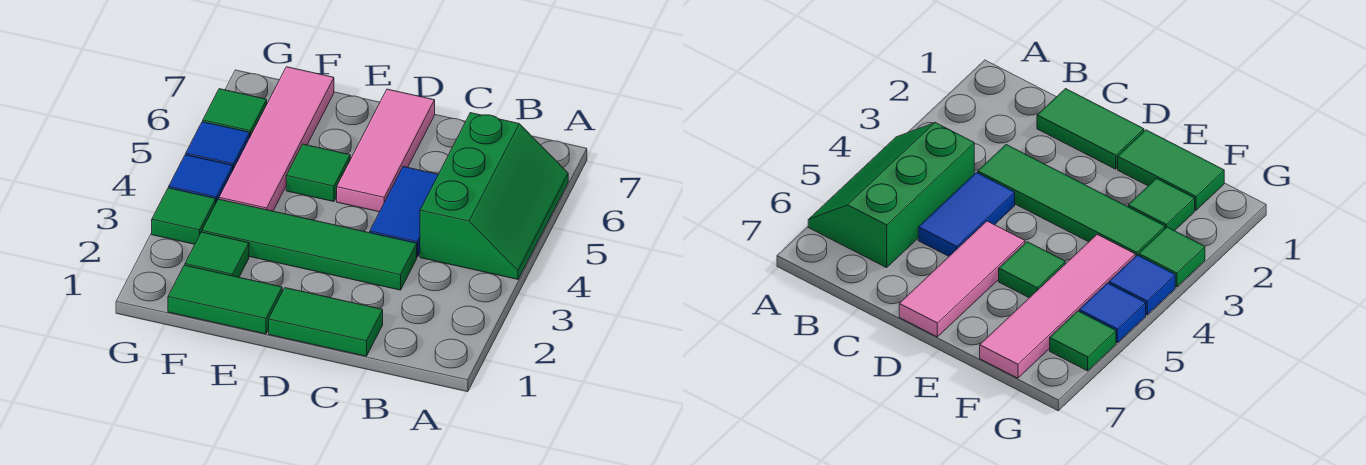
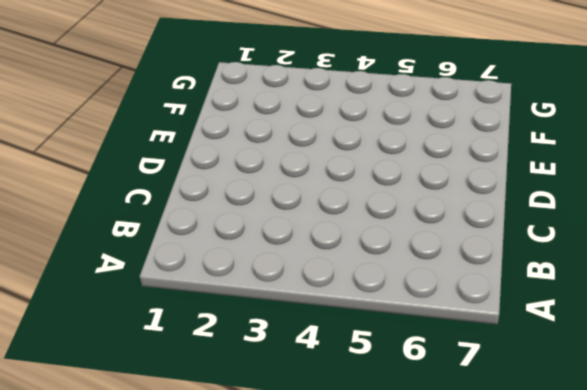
none -> green 2x3 slope [420,113,568,279]
none -> green 1x2 tile [269,288,383,356]
none -> green 1x4 tile [202,199,417,290]

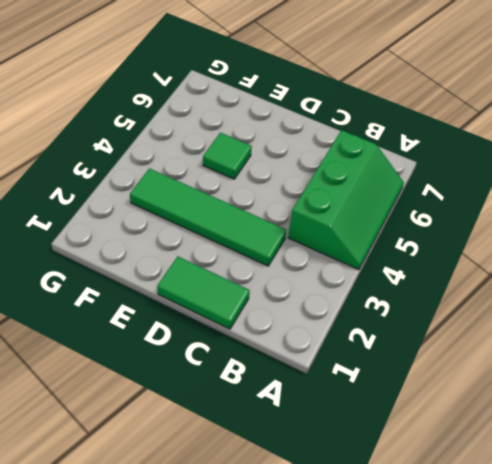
none -> blue 1x2 tile [370,167,438,257]
none -> pink 1x3 tile [337,89,435,212]
none -> green 1x2 tile [168,265,282,334]

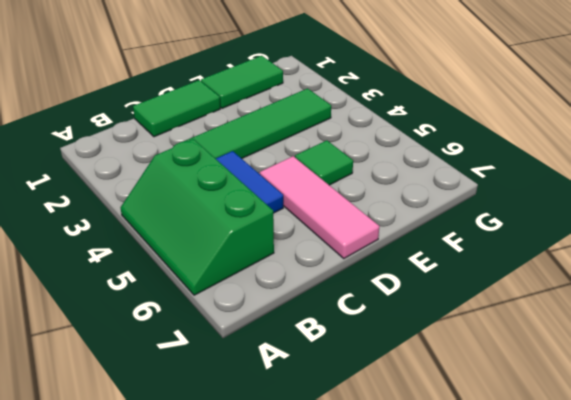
none -> green 1x1 tile [185,232,249,277]
none -> pink 1x4 tile [219,67,334,211]
none -> green 1x1 tile [152,188,216,244]

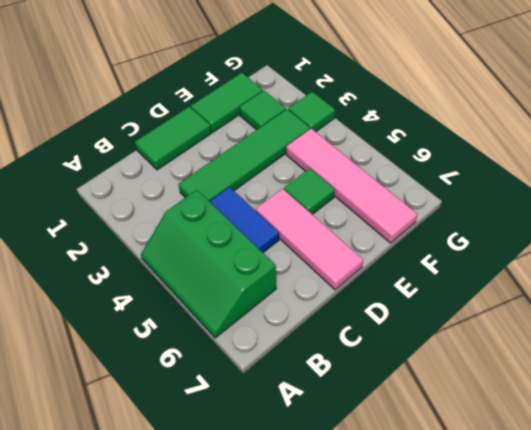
none -> blue 1x1 tile [169,155,233,202]
none -> blue 1x1 tile [186,122,250,169]
none -> green 1x1 tile [203,89,267,136]

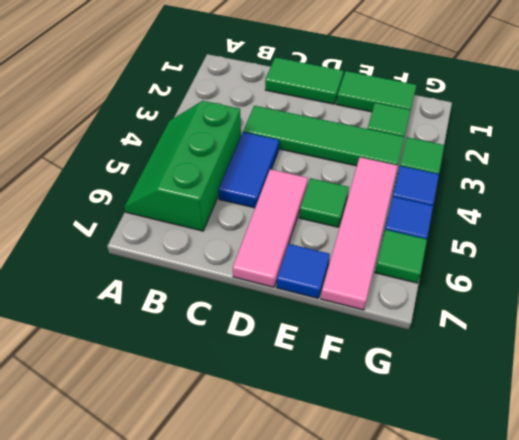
blue 1x1 tile [276,244,330,298] -> none

